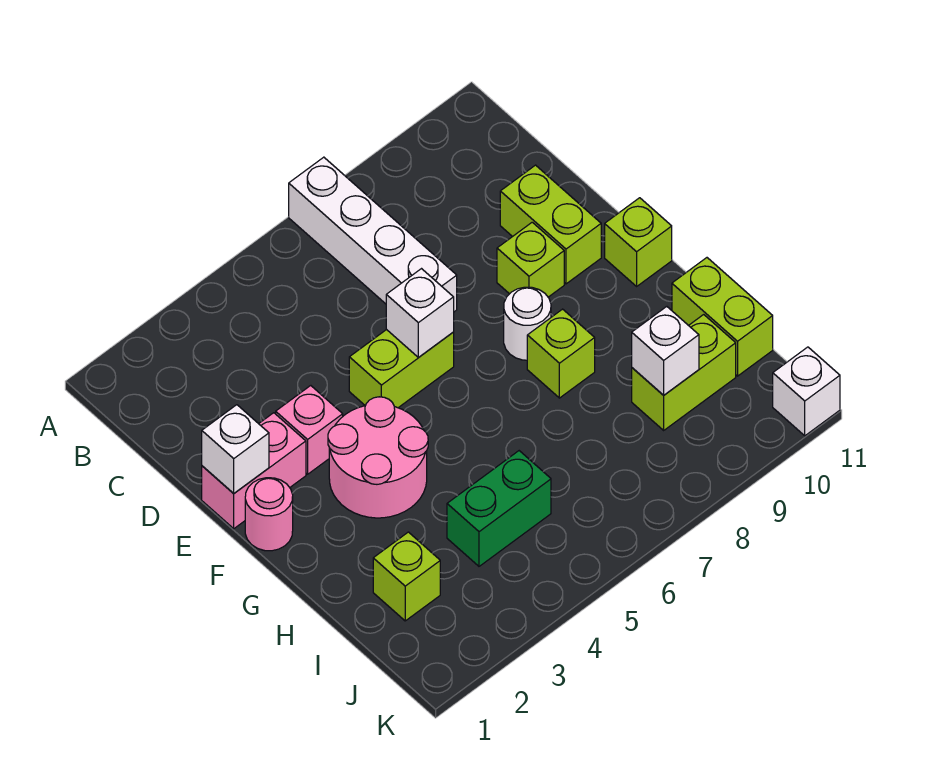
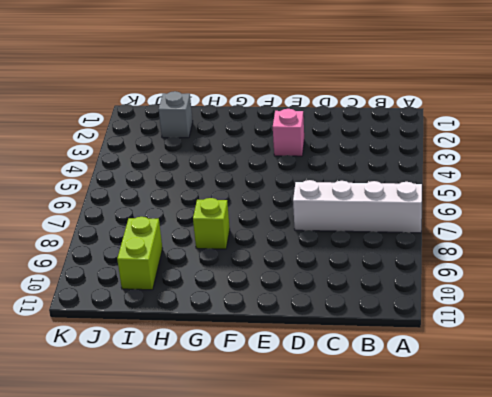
grey 1x1 brick [159,91,193,138] -> lime 1x1 brick [373,532,440,621]
none -> lime 1x2 brick [500,165,601,284]
none -> pink 1x2 brick [202,413,306,529]
none -> lime 1x2 brick [349,330,454,408]

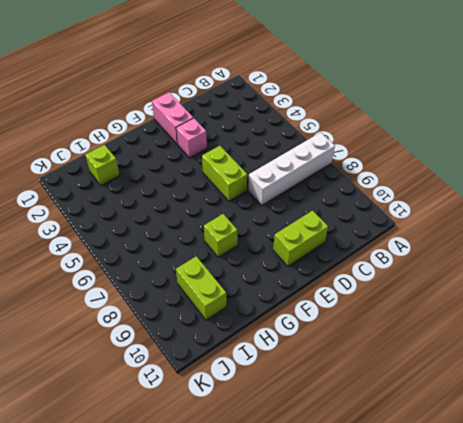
none -> lime 1x1 brick [497,222,564,297]
none -> pink 1x1 round brick [245,478,293,551]
none -> pink 2x2 round brick [328,397,428,518]

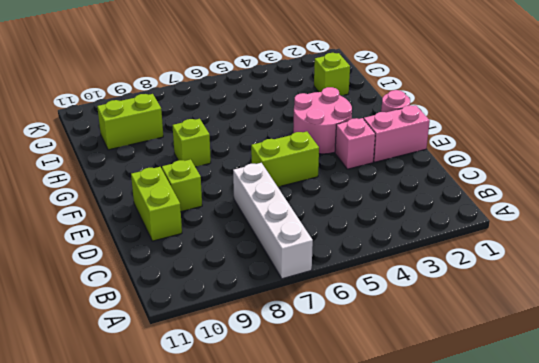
none -> white 1x1 round brick [504,287,551,360]
none -> lime 1x1 brick [605,198,672,286]
none -> lime 1x2 brick [672,258,773,376]

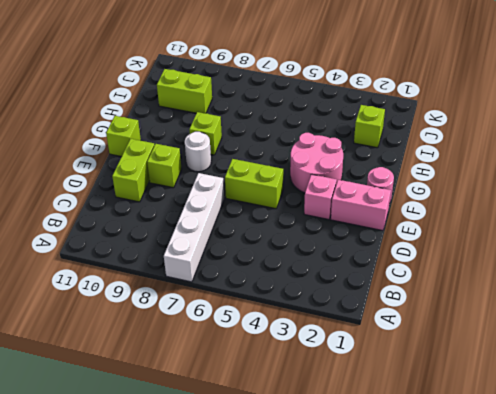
none -> lime 1x2 brick [672,258,773,376]
none -> green 1x2 brick [447,451,551,566]
none -> white 1x1 brick [773,347,840,436]

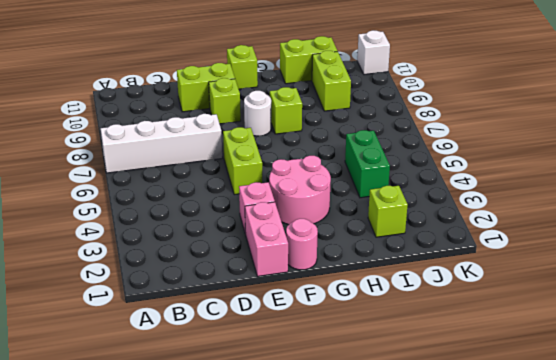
none -> white 1x1 brick [202,405,269,493]
none -> white 1x1 brick [386,269,454,358]
none -> white 1x1 brick [632,307,699,395]

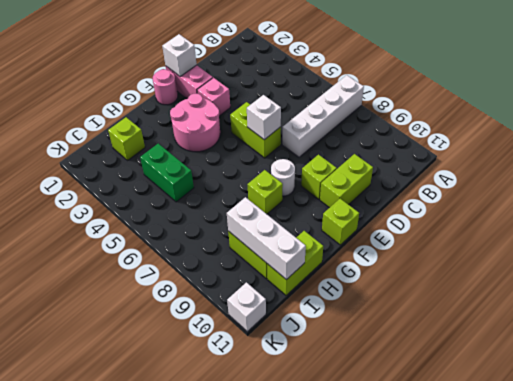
white 1x3 brick [227,197,306,280] -> white 1x1 brick [632,307,699,395]

